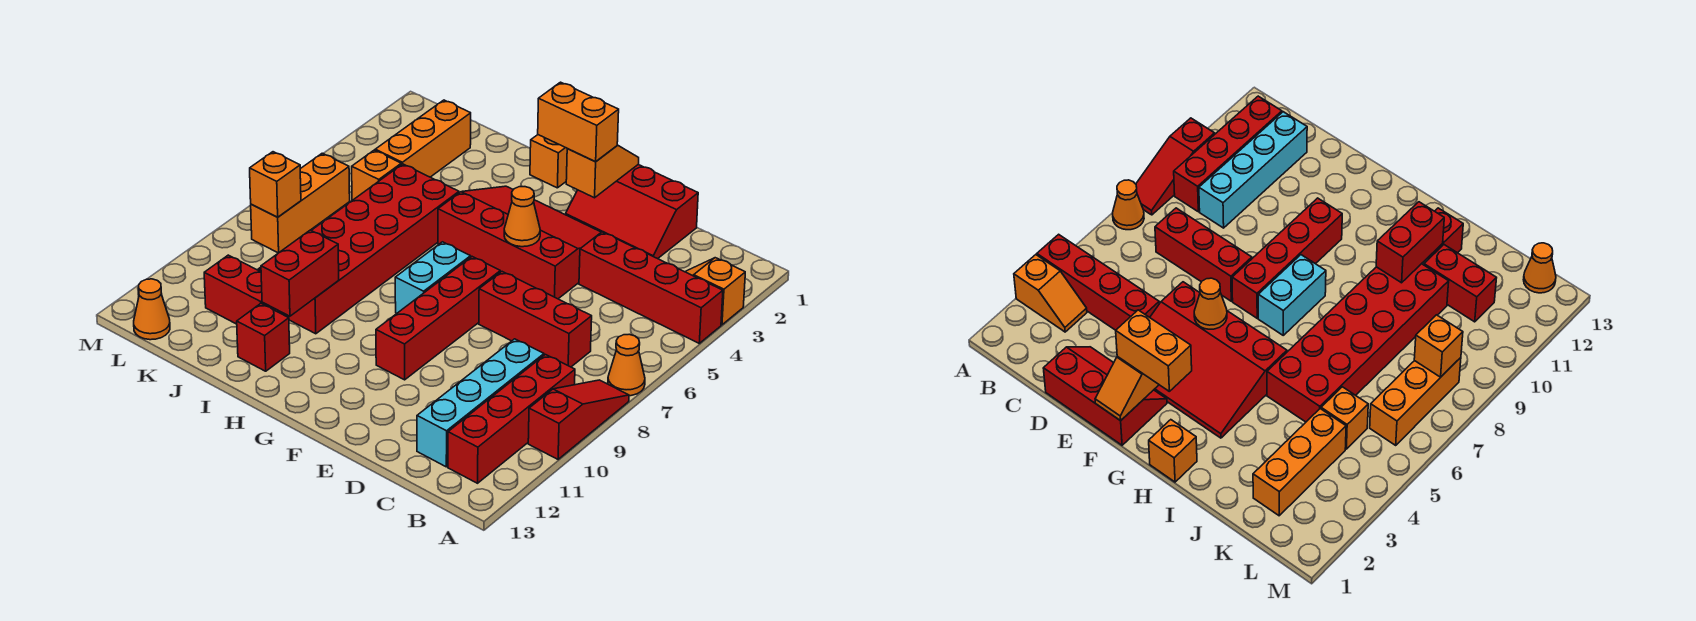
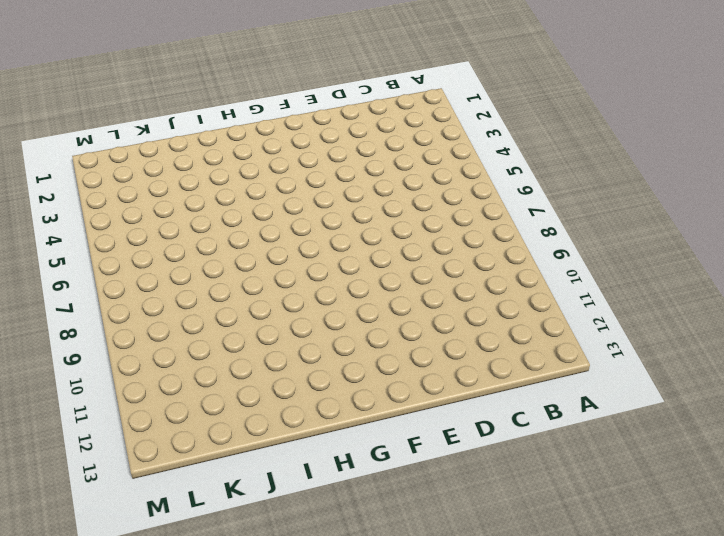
none -> orange 1x2 slope [685,258,745,325]
none -> red 1x4 brick [579,232,723,343]
none -> orange 1x1 cone [608,334,645,396]

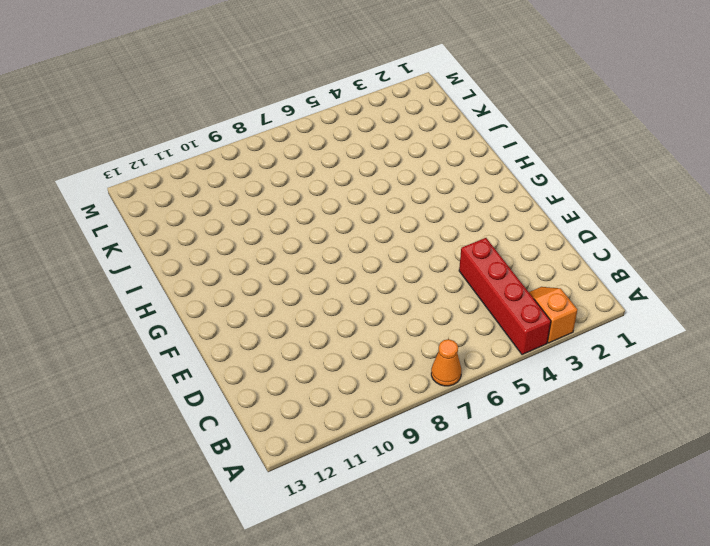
none -> red 1x3 slope [528,380,629,459]
none -> red 1x4 brick [448,355,575,483]
none -> red 1x3 brick [479,272,592,367]

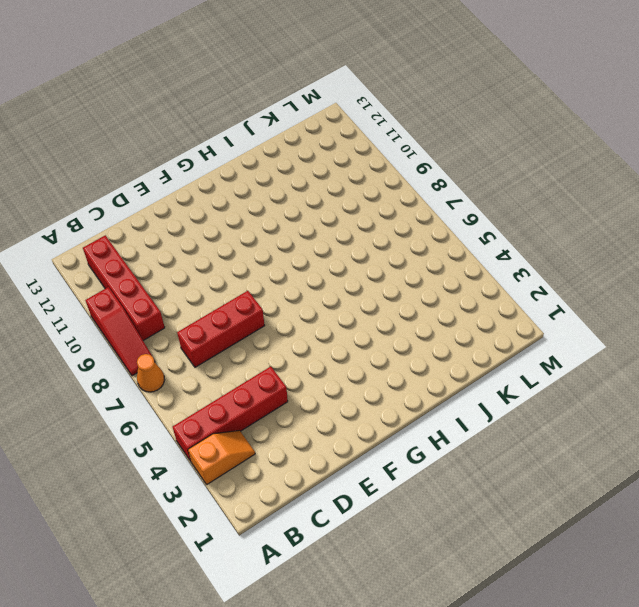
none -> cyan 1x4 brick [417,339,544,467]
none -> red 2x3 slope [566,164,698,259]
none -> red 3x4 slope [438,186,601,299]

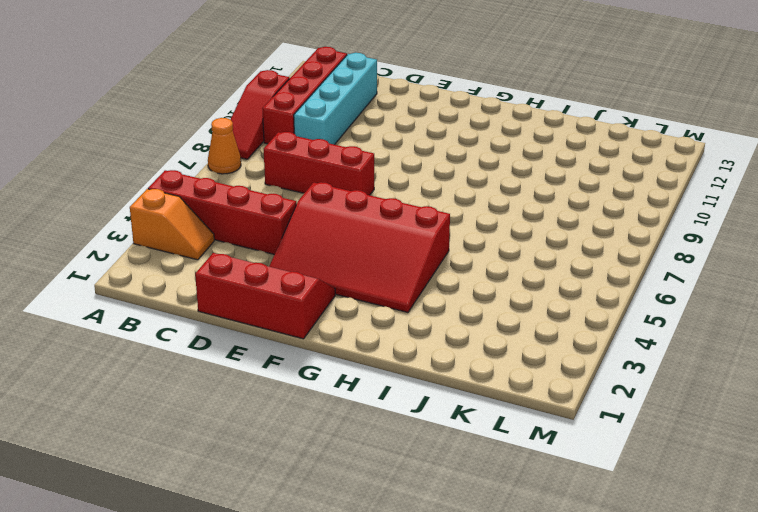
none -> red 1x4 brick [376,257,500,380]
none -> cyan 1x2 brick [395,242,471,313]
none -> orange 1x1 brick [530,135,567,188]

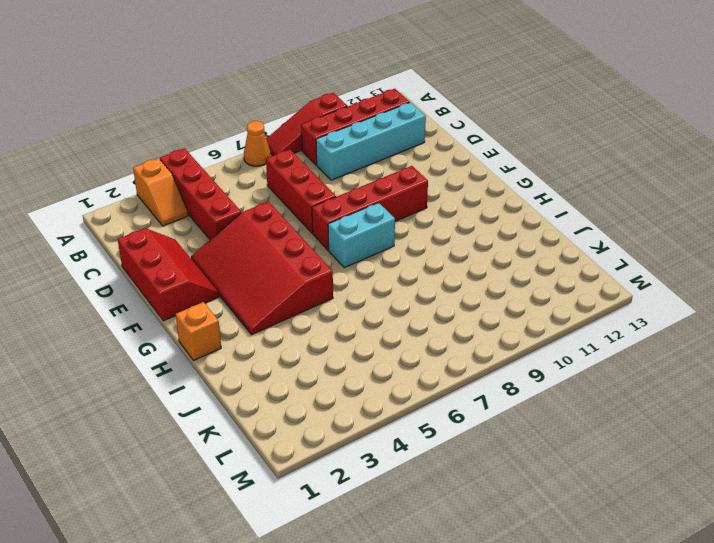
none -> red 2x6 brick [258,164,459,334]
none -> red 1x1 brick [237,304,290,371]
none -> red 1x2 brick [204,255,285,324]

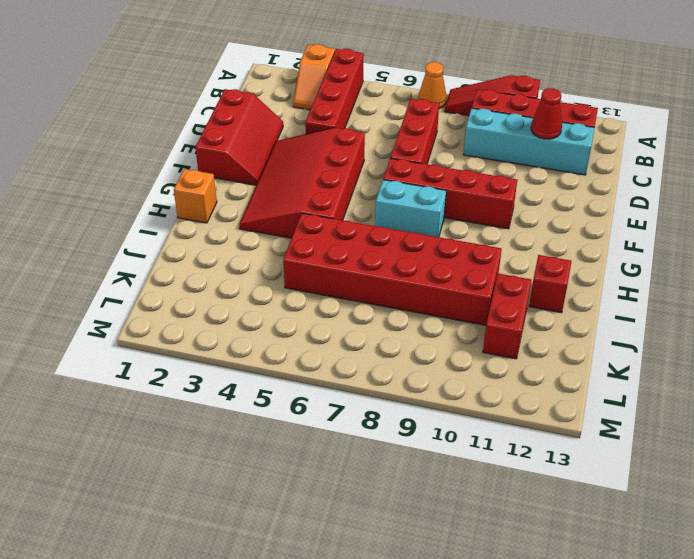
red 1x1 cone [531,88,562,139] -> none
none -> orange 1x3 brick [375,100,471,177]
none -> orange 1x1 brick [352,150,401,200]
none -> orange 1x3 brick [251,153,350,253]

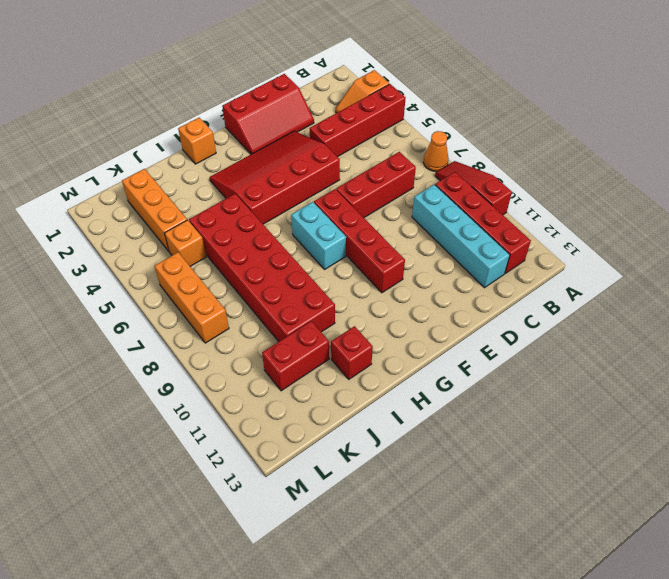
none -> orange 1x1 cone [134,279,170,340]
none -> orange 1x2 slope [566,145,639,198]
none -> orange 1x1 cone [504,187,540,247]

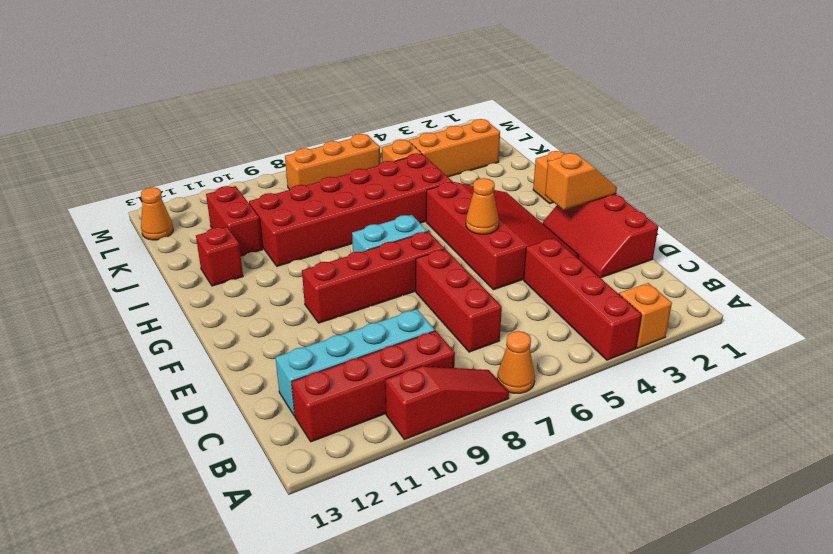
none -> red 1x2 brick [261,230,339,316]
none -> orange 1x1 brick [250,152,301,217]
none -> orange 1x2 brick [538,82,619,162]

